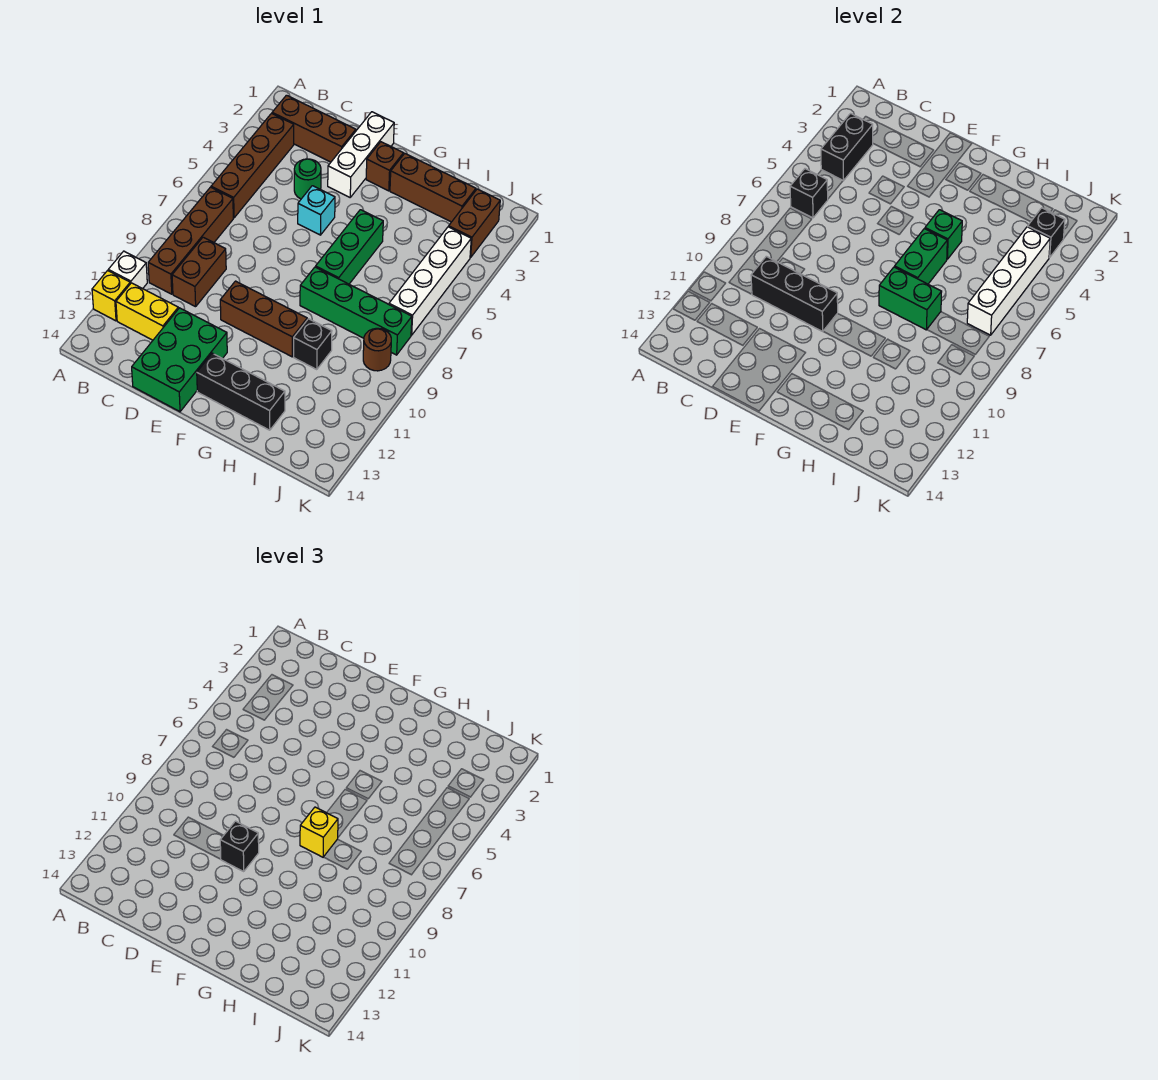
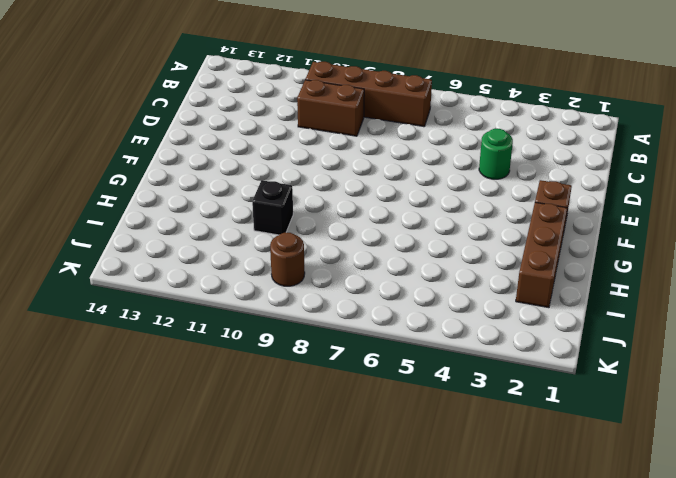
none -> white 1x1 brick [108,251,147,289]
none -> yellow 1x1 brick [92,271,130,321]
none -> brown 1x3 brick [272,95,356,162]
none -> brown 1x4 brick [211,113,294,218]

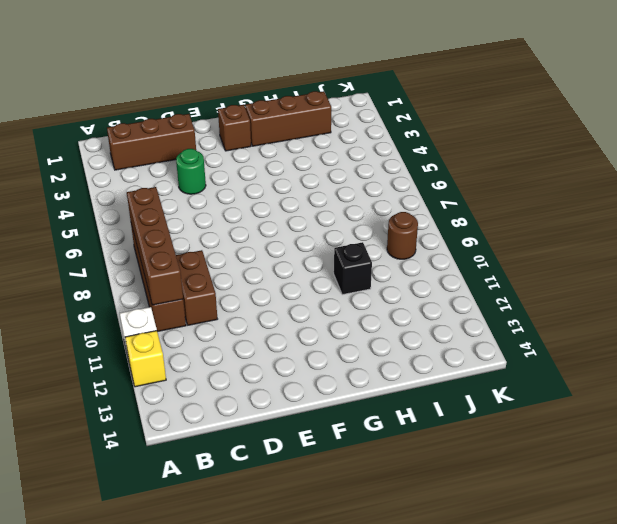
brown 1x4 brick [127,187,183,305] -> brown 1x4 brick moved to [211,113,294,218]
none -> yellow 1x2 brick [116,283,178,340]
none -> green 2x3 brick [132,308,227,412]
none -> white 1x3 brick [328,112,394,197]
none -> cyan 1x1 brick [298,186,335,235]

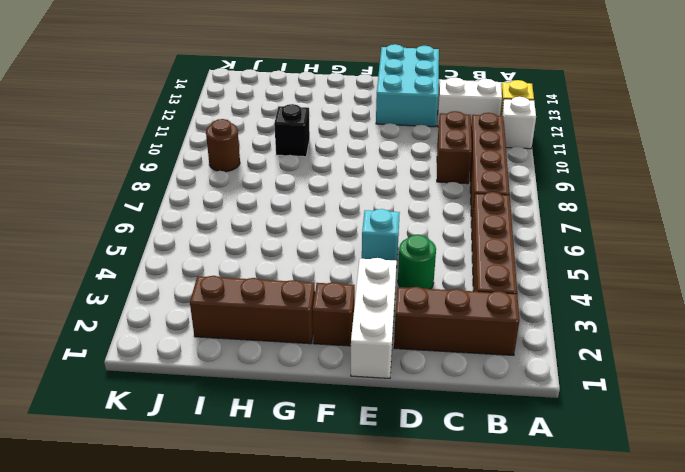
white 1x2 brick [438,77,502,127] -> yellow 1x2 brick [116,283,178,340]
cyan 2x3 brick [376,44,439,127] -> green 2x3 brick [132,308,227,412]
none -> brown 1x3 brick [220,281,307,357]
none -> black 1x3 brick [197,353,285,430]
none -> green 1x3 brick [316,210,383,284]
none -> green 1x4 brick [300,267,412,355]

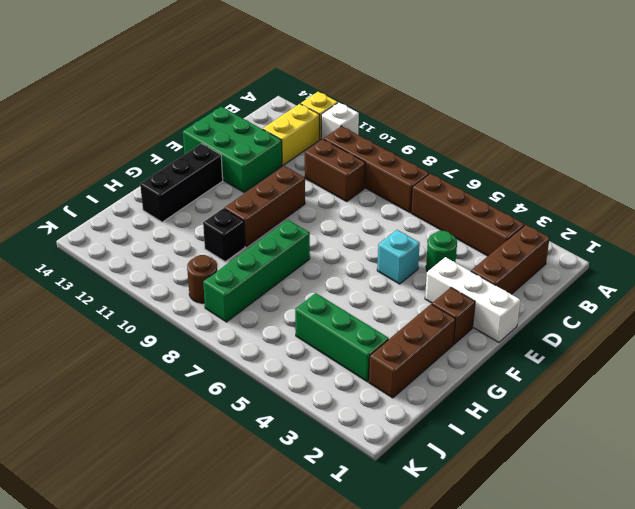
green 1x3 brick [295,293,389,382] -> green 1x3 brick moved to [316,210,383,284]
none -> brown 1x2 brick [449,189,500,258]
none -> white 1x4 brick [389,227,471,335]
none -> black 1x2 brick [821,113,873,181]
none -> black 1x1 brick [790,169,828,218]

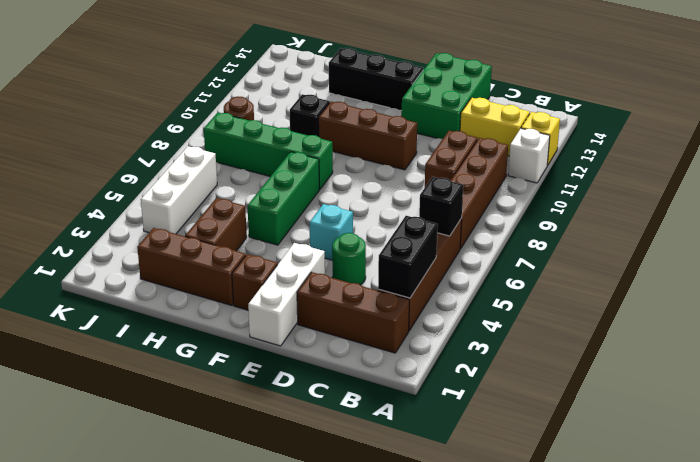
brown 1x2 brick [185,198,247,251] -> brown 1x2 brick moved to [449,189,500,258]
white 1x3 brick [141,146,217,234] -> white 1x4 brick [389,227,471,335]
none -> black 1x3 brick [751,256,838,331]
none -> green 1x1 brick [925,210,962,259]
none -> green 1x2 brick [895,229,947,284]
none -> green 1x2 brick [879,267,942,330]

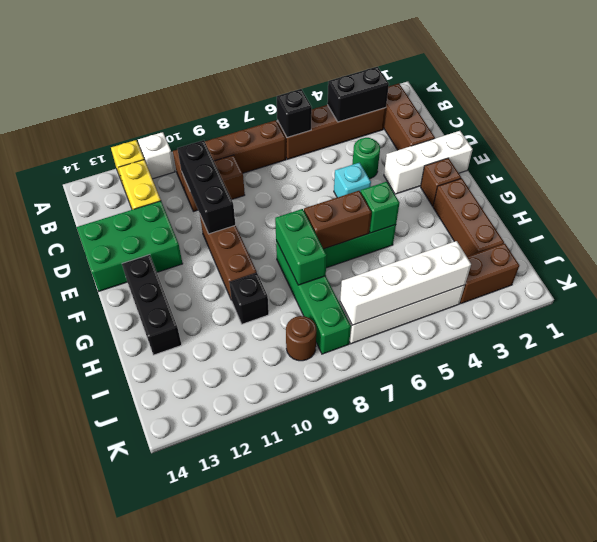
brown 1x2 brick [304,191,371,249] -> green 1x2 brick [895,229,947,284]
none -> black 1x1 brick [1028,208,1065,258]
none -> black 1x1 brick [220,821,259,871]
none -> yellow 1x1 brick [300,807,338,857]

